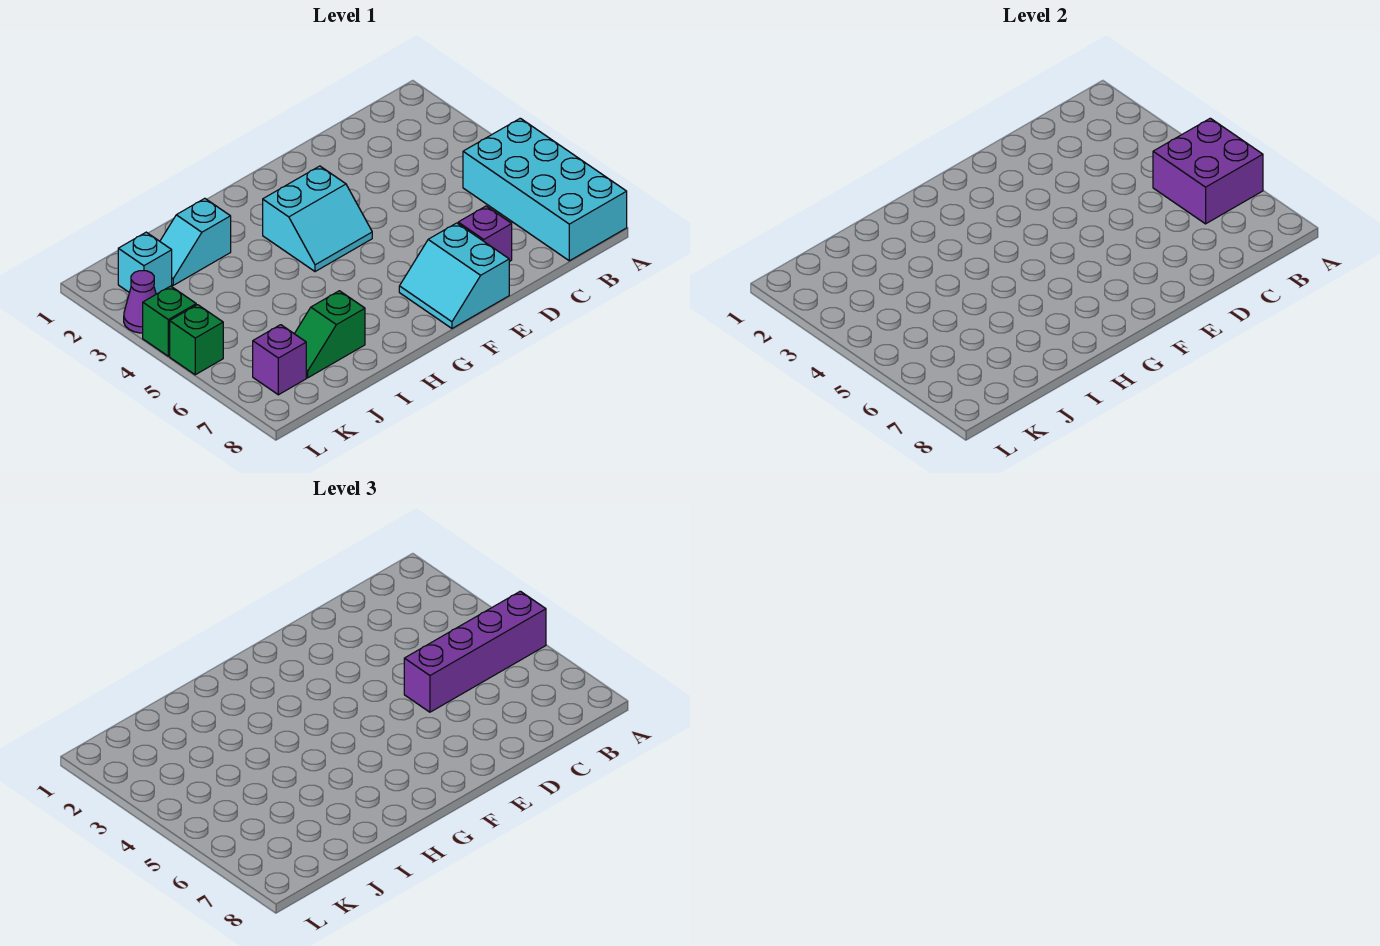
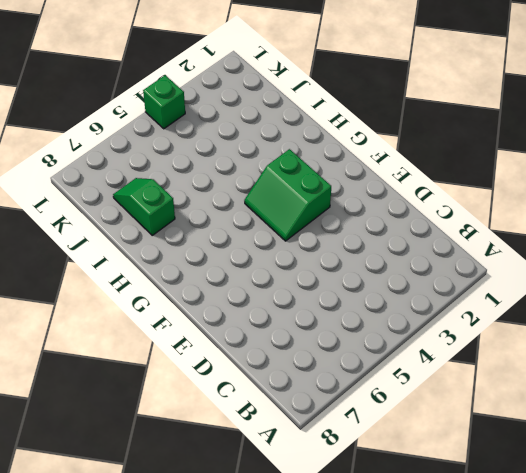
green 2x2 slope [244,149,331,241] -> cyan 2x2 slope [263,166,372,272]
none -> cyan 2x4 brick [463,118,627,261]
none -> purple 1x1 brick [458,206,512,262]
none -> cyan 2x2 slope [399,223,509,328]

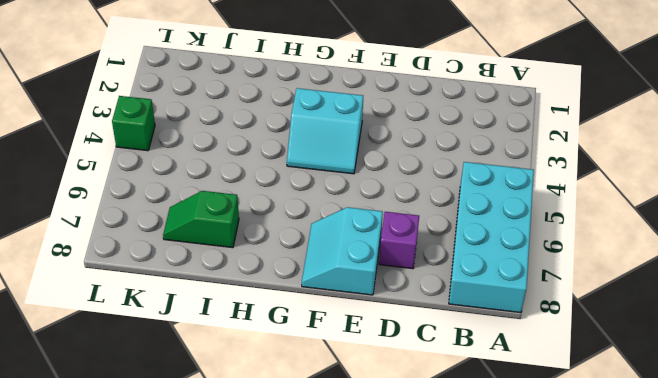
none -> cyan 1x2 slope [160,198,231,285]
none -> cyan 1x1 brick [118,232,172,294]
none -> purple 1x1 brick [253,325,306,395]

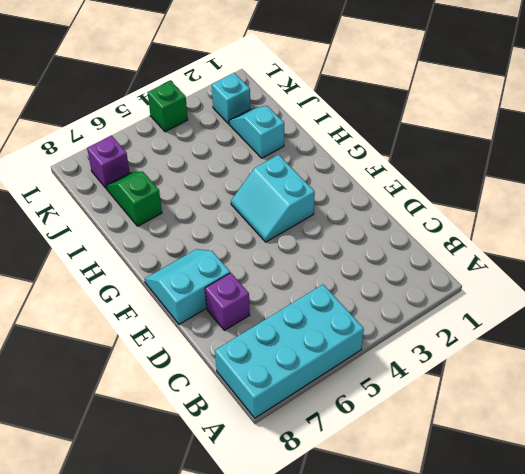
none -> purple 1x1 cone [124,271,156,333]
none -> green 1x1 brick [170,305,223,375]
none -> purple 2x2 brick [1153,118,1263,224]

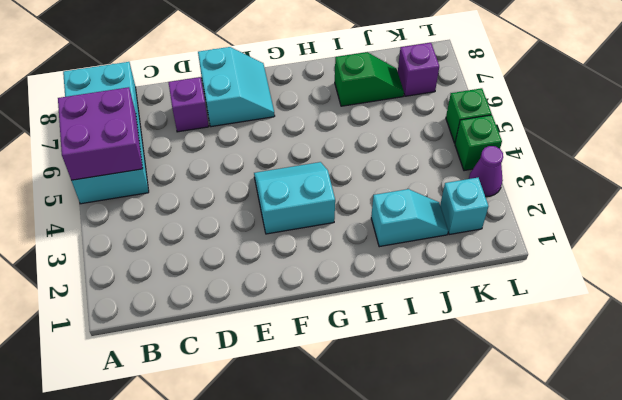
none -> purple 1x4 brick [404,591,546,712]

